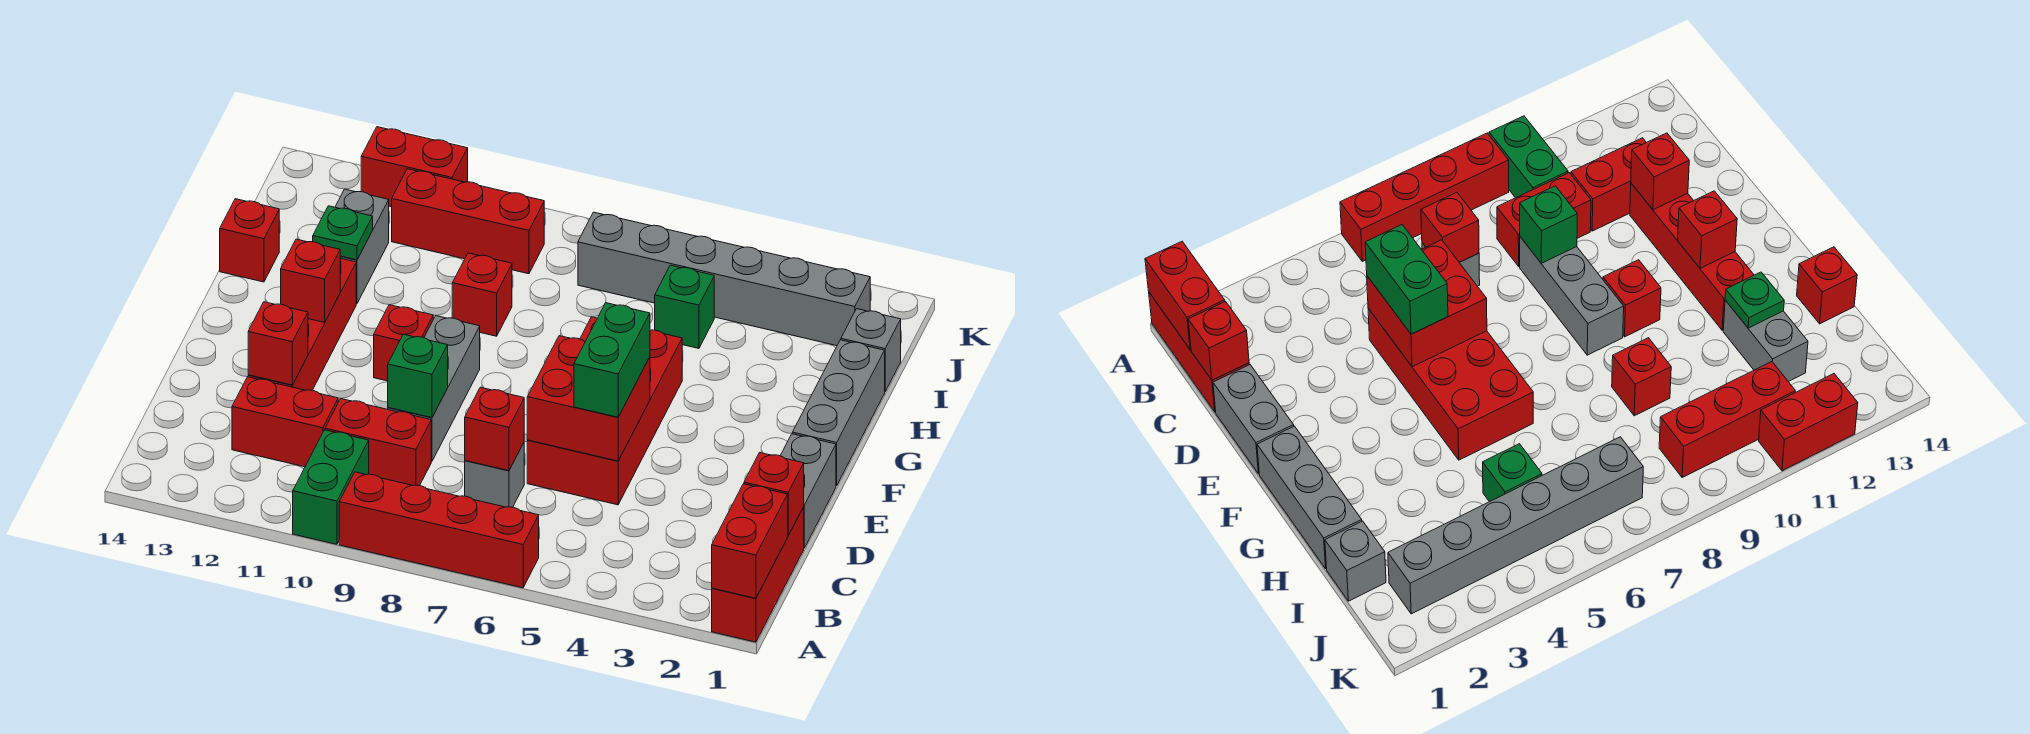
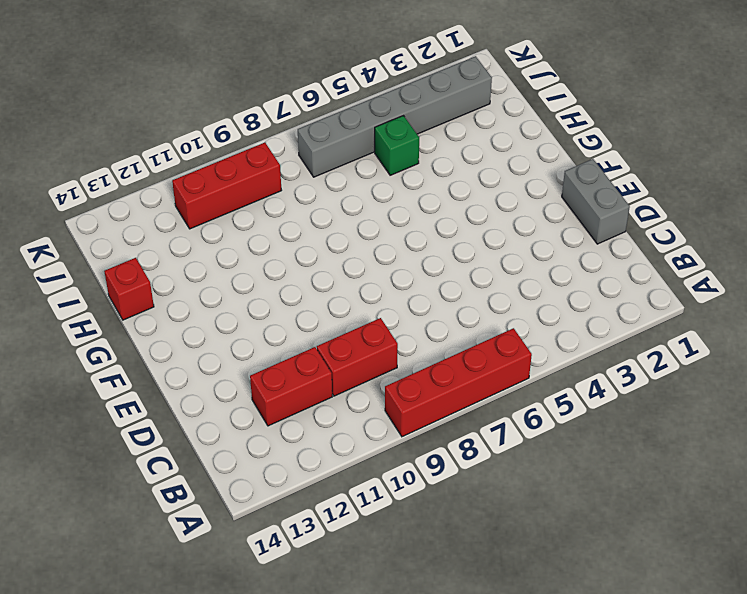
none -> red 1x3 brick [712,507,804,642]
none -> green 1x2 brick [293,430,369,544]
none -> grey 1x1 brick [465,443,524,507]

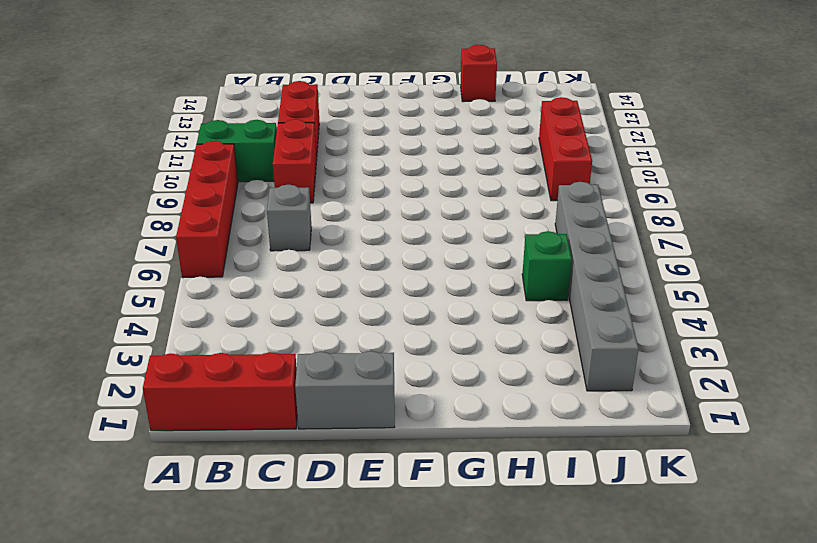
none -> red 2x4 brick [527,317,682,505]
none -> grey 1x3 brick [388,316,480,461]
none -> red 1x4 brick [248,258,356,390]

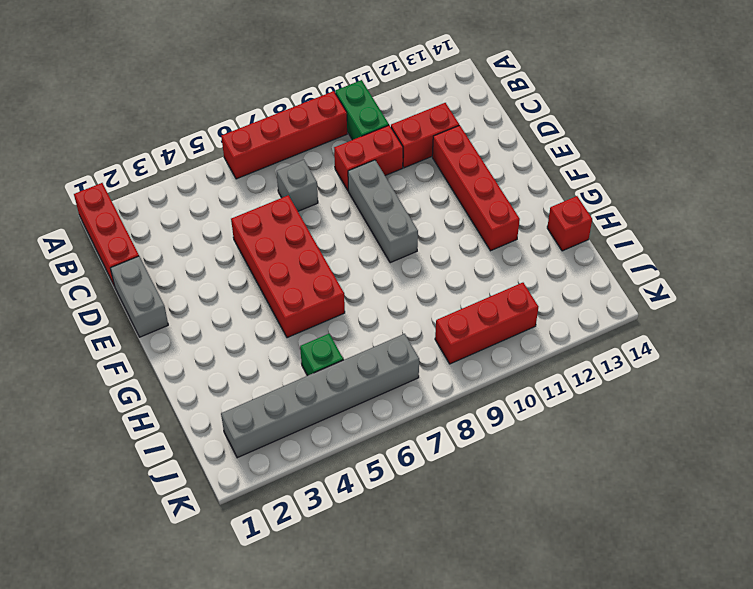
none -> grey 1x3 brick [792,340,885,486]
none -> red 1x1 brick [374,305,433,381]
none -> red 1x1 brick [452,253,512,336]

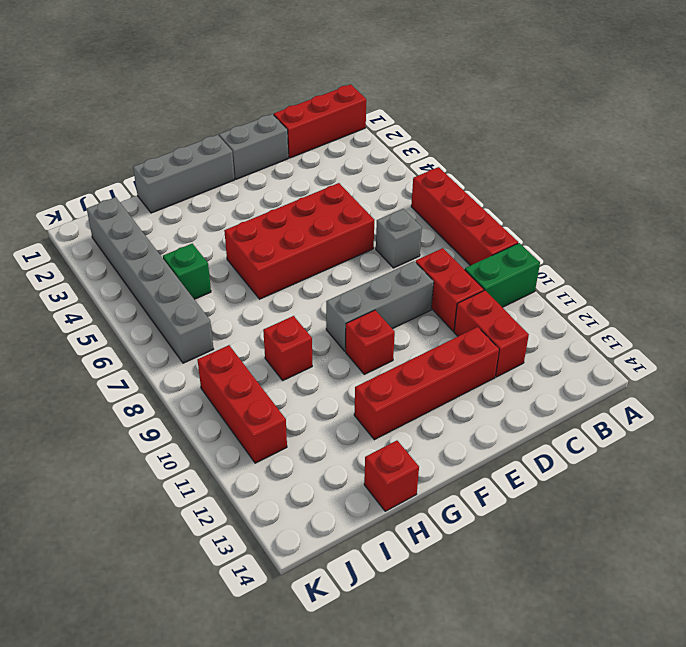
none -> grey 1x2 brick [335,189,389,304]
none -> grey 1x1 brick [841,309,901,391]
none -> red 1x2 brick [361,127,468,207]

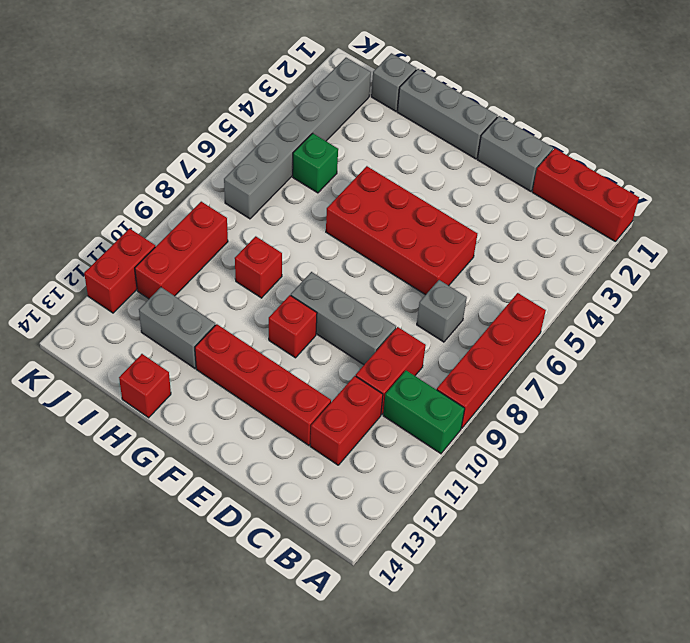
none -> red 1x2 brick [712,484,788,598]
none -> red 1x1 brick [744,453,804,536]
none -> red 1x1 brick [465,387,524,471]

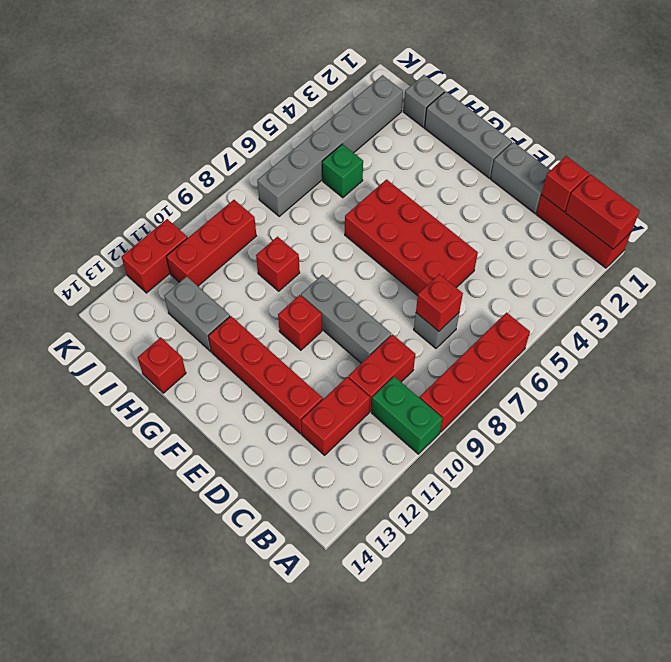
none -> red 2x2 brick [527,336,650,461]
none -> green 1x1 brick [388,334,448,418]
none -> red 1x1 brick [248,302,308,385]

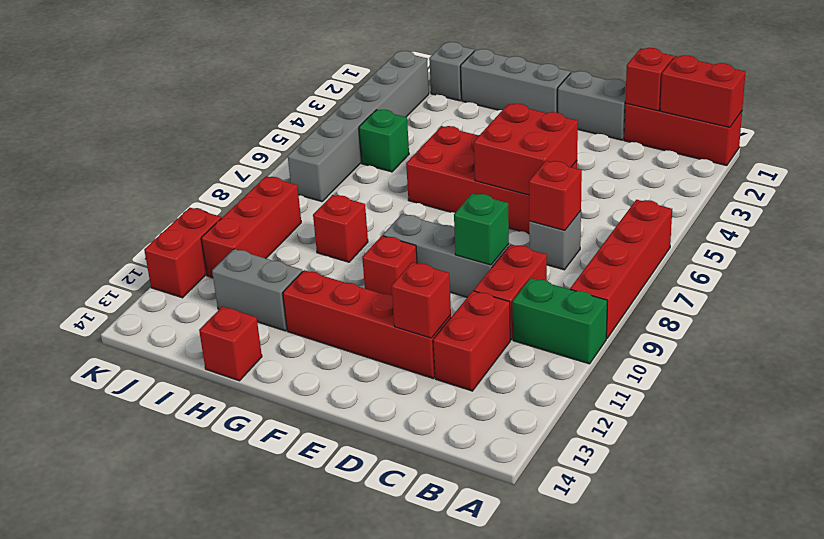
none -> red 1x1 brick [281,239,341,322]
none -> green 1x1 plate [313,206,373,260]
none -> green 1x2 brick [574,303,650,417]

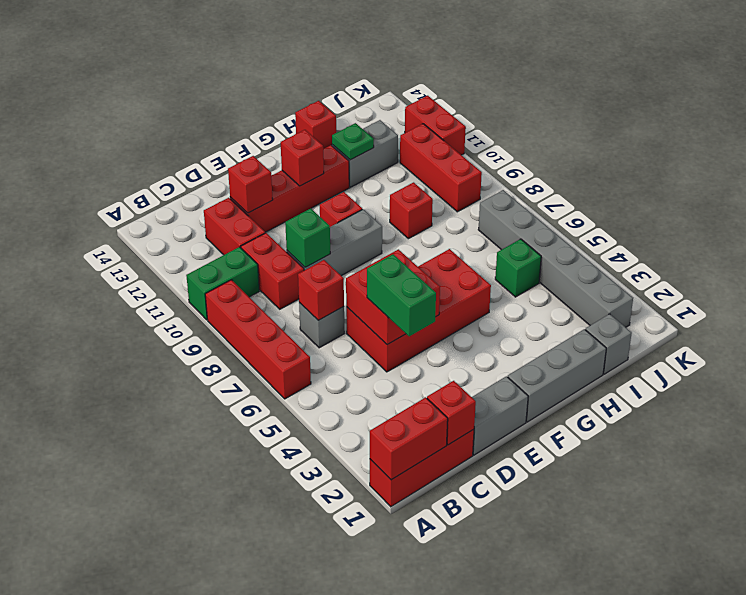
green 1x2 brick [367,254,436,336] -> green 1x2 brick turned to [574,303,650,417]

